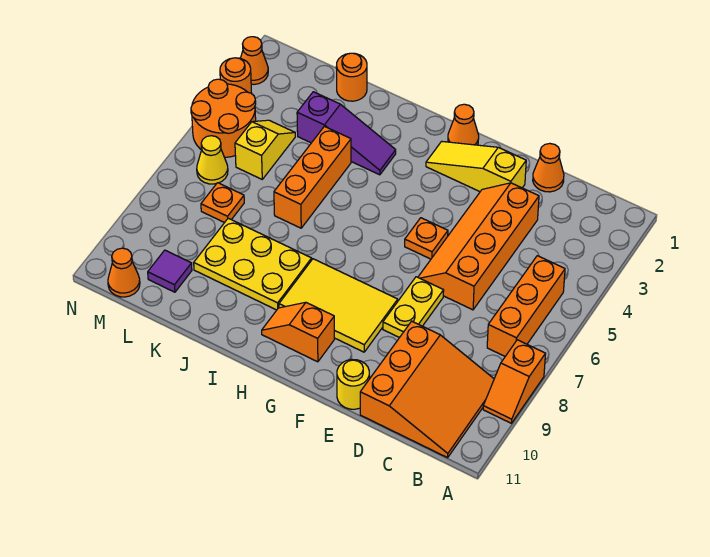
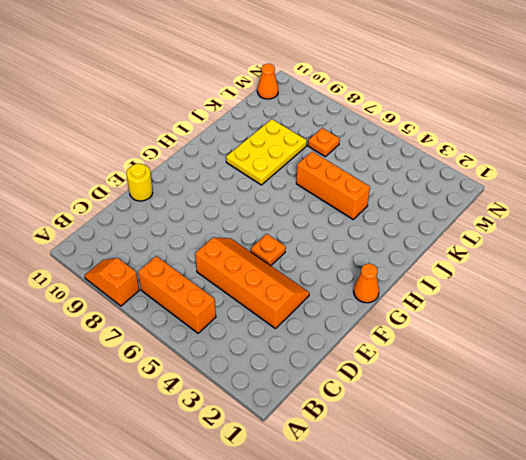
none -> orange 3x3 slope [360,321,494,458]
none -> orange 1x1 cone [533,144,564,192]
none -> yellow 1x3 slope [426,141,526,192]

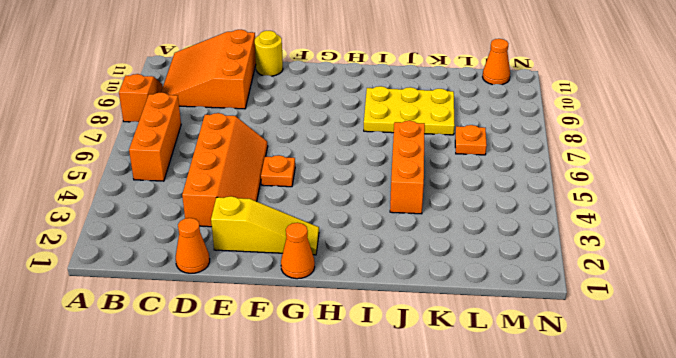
none -> yellow 1x2 plate [383,277,444,338]
none -> yellow 2x3 tile [279,259,398,352]
none -> orange 1x2 slope [262,302,334,362]

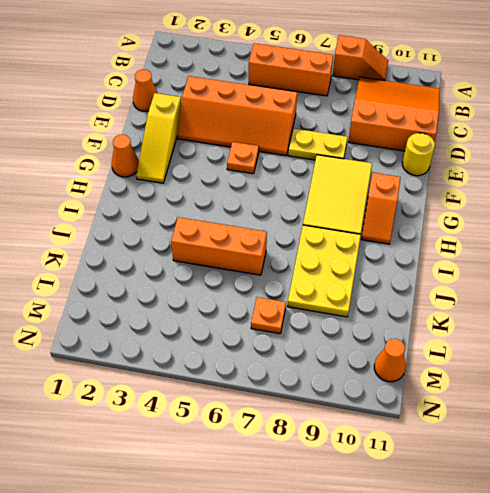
none -> purple 1x3 slope [297,92,396,175]
none -> orange 1x1 round brick [336,53,367,101]
none -> yellow 1x2 slope [235,120,295,179]

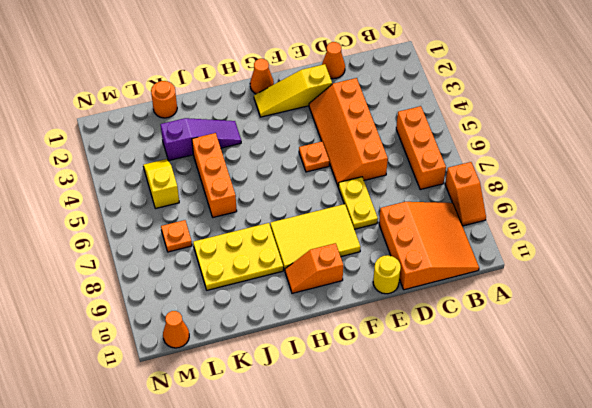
none -> purple 1x1 tile [148,250,192,292]
none -> orange 2x2 round brick [191,79,256,157]
none -> yellow 1x1 cone [197,136,228,184]

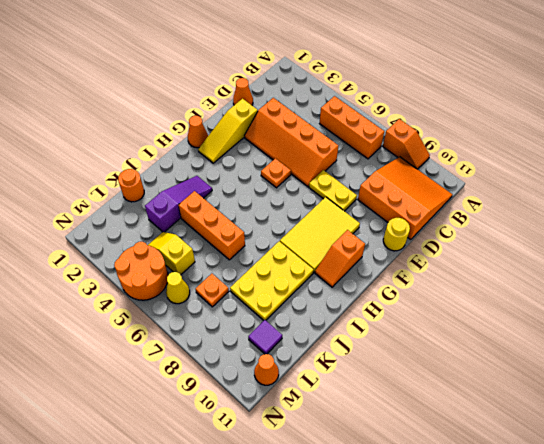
none -> orange 1x1 cone [240,37,268,84]
none -> orange 1x1 round brick [220,58,251,93]

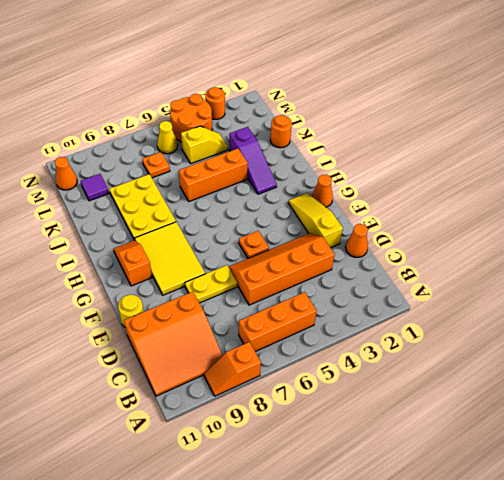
none -> orange 1x1 cone [240,37,268,84]

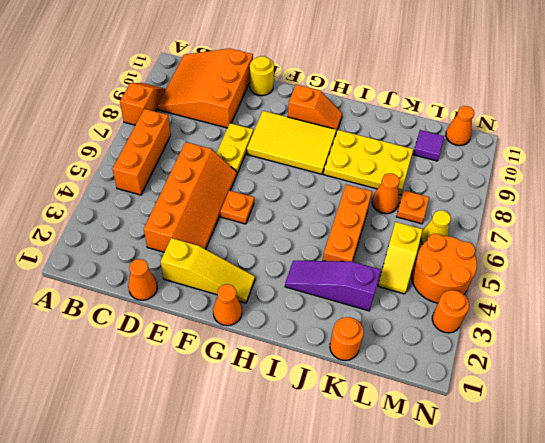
orange 1x1 cone [372,173,399,214] -> orange 1x1 cone moved to [240,37,268,84]

